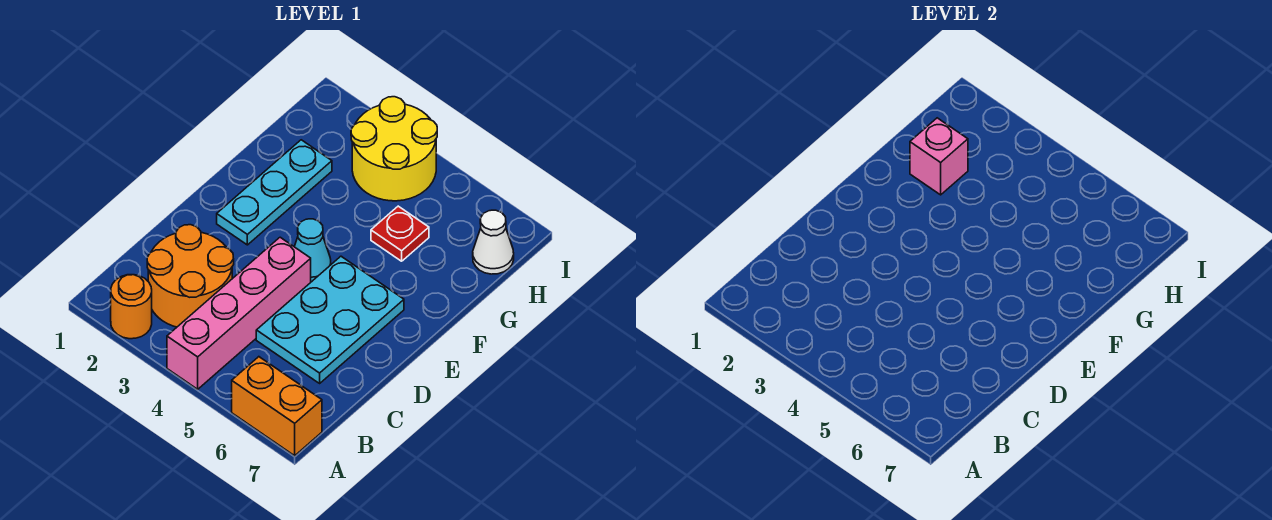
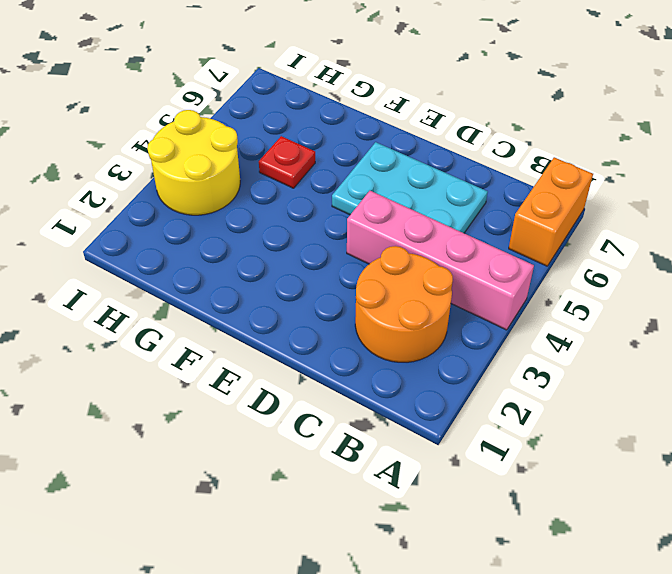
none -> orange 1x1 round brick [111,275,152,339]
none -> cyan 1x3 plate [217,140,332,245]

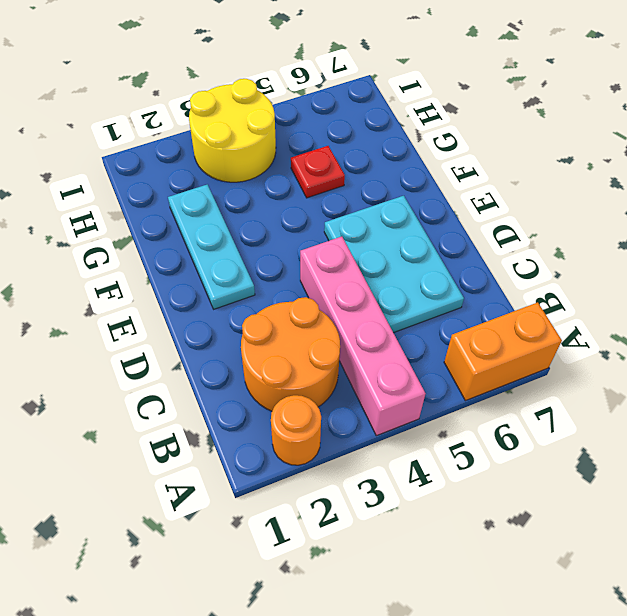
none -> cyan 1x1 cone [294,219,331,282]
none -> white 1x1 cone [473,210,514,274]

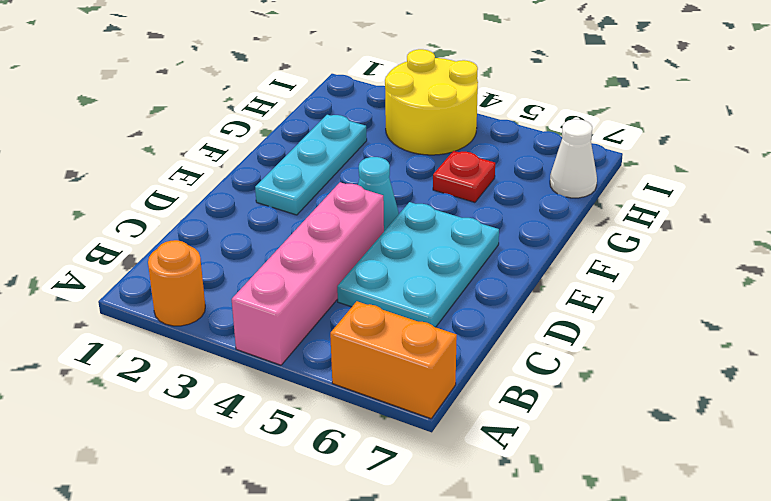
none -> orange 2x2 round brick [147,225,234,327]
none -> pink 1x1 brick [910,118,968,195]

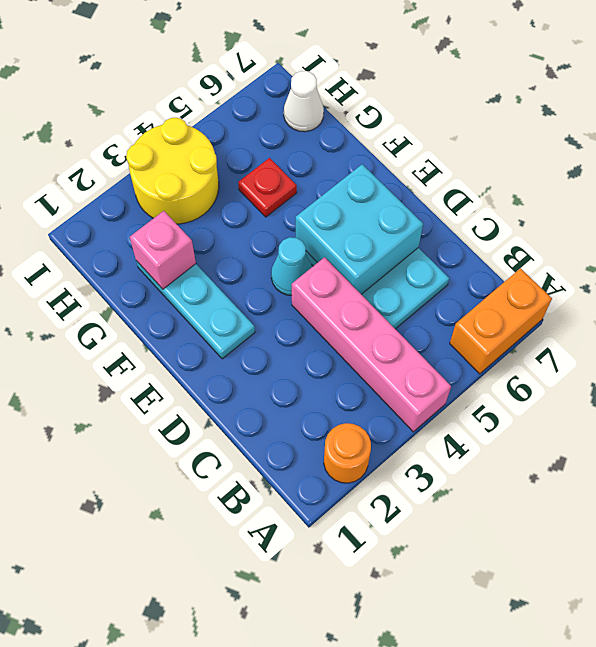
cyan 2x2 brick [296,164,423,294] -> none
none -> orange 2x2 round brick [147,225,234,327]

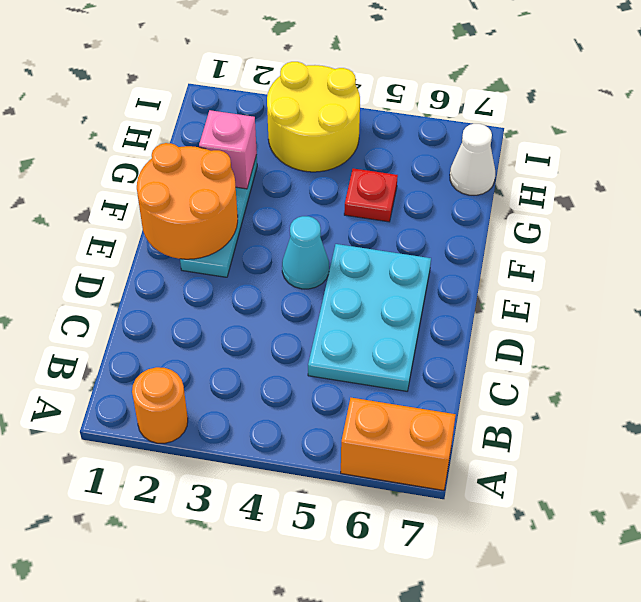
orange 2x2 round brick [137,143,238,259] -> orange 2x2 round brick moved to [147,225,234,327]
none -> pink 1x4 brick [167,237,311,389]

